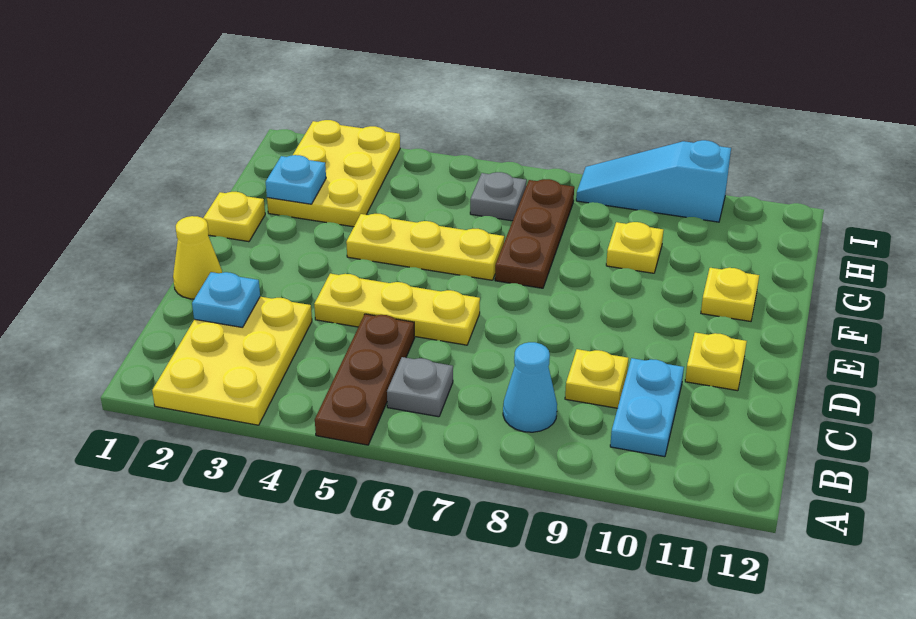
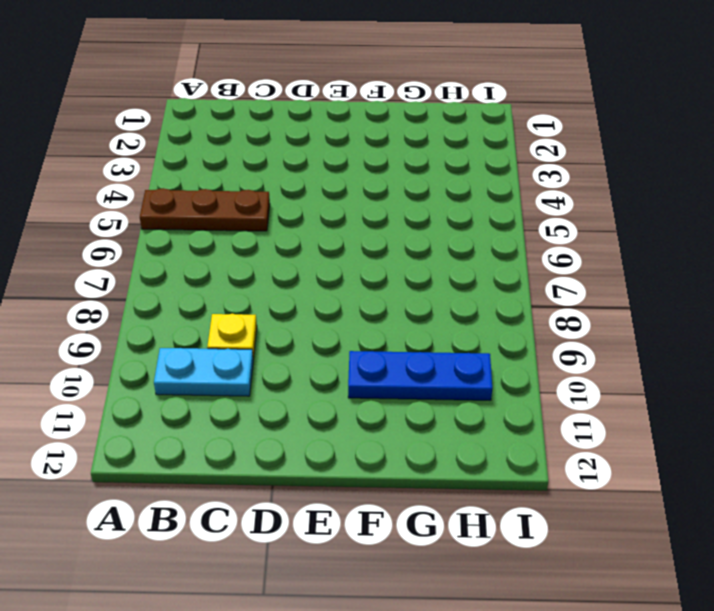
blue 1x3 plate [348,351,492,400] -> none
none -> yellow 2x3 plate [152,297,312,425]
none -> grey 1x1 plate [387,357,453,417]
none -> cyan 1x1 cone [503,342,557,432]

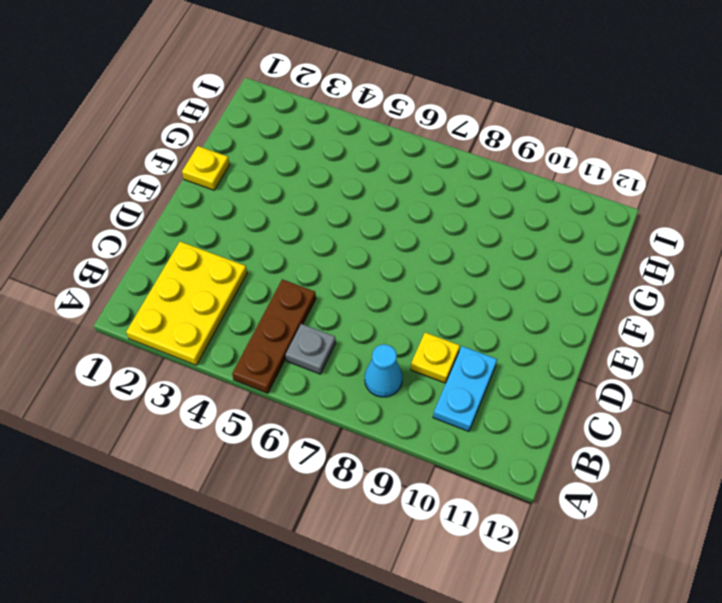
none -> yellow 1x1 cone [173,216,222,299]
none -> yellow 1x3 plate [314,274,480,345]
none -> yellow 1x1 plate [685,333,747,391]

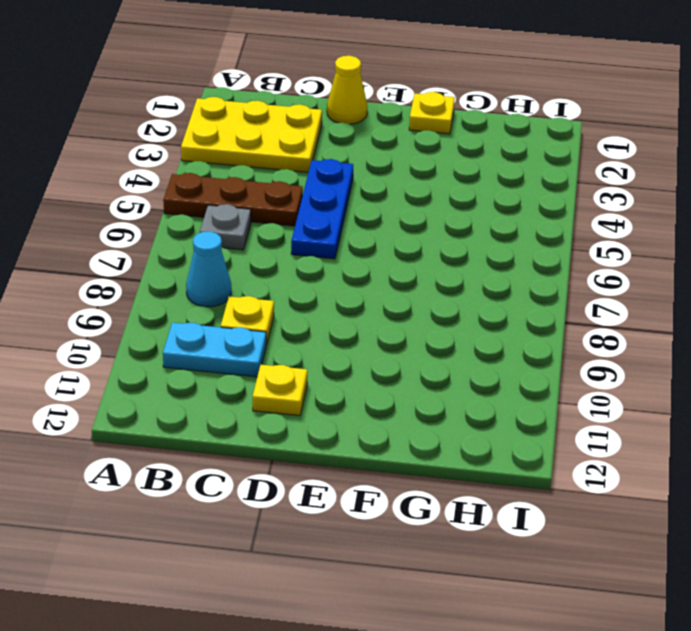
blue 1x3 plate [291,159,353,259] -> yellow 1x3 plate [314,274,480,345]
none -> yellow 1x3 plate [346,214,504,280]
none -> brown 1x3 plate [495,179,574,288]
none -> yellow 1x1 plate [701,268,759,321]

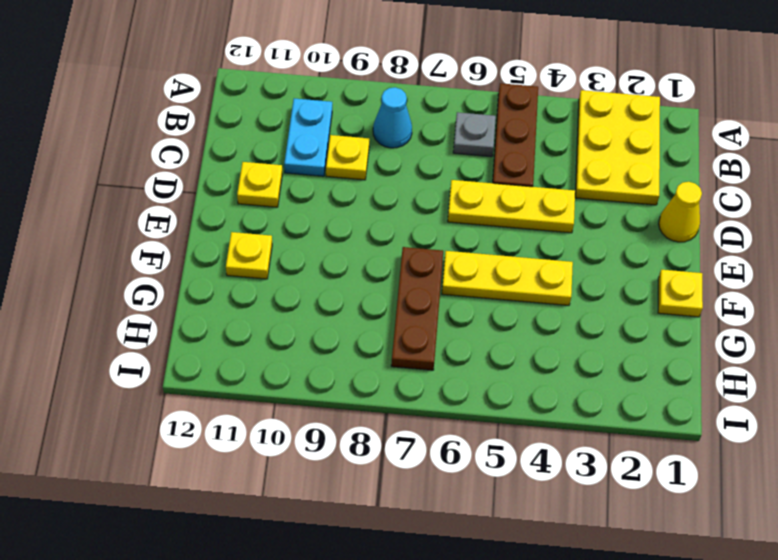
none -> yellow 2x3 plate [267,120,400,227]
none -> yellow 1x1 plate [606,222,663,273]
none -> grey 1x1 plate [470,172,527,221]

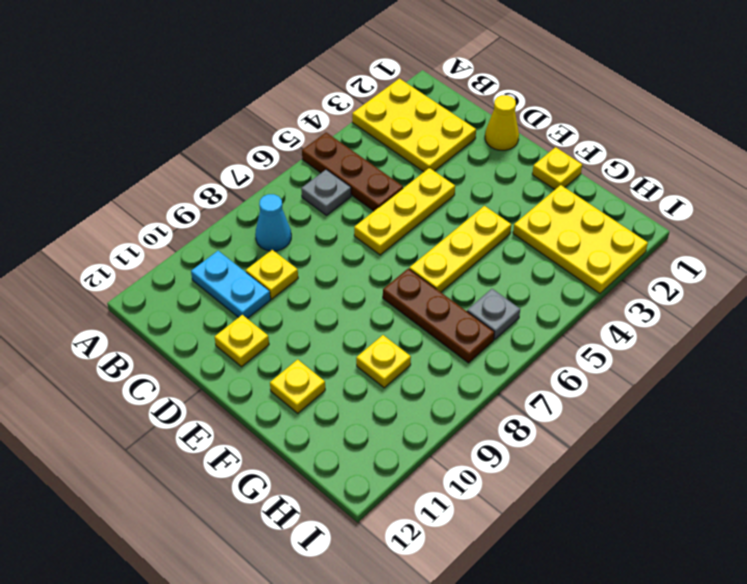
none -> cyan 1x3 slope [576,140,731,222]
none -> cyan 1x1 plate [192,272,260,328]
none -> cyan 1x1 plate [266,155,326,204]

